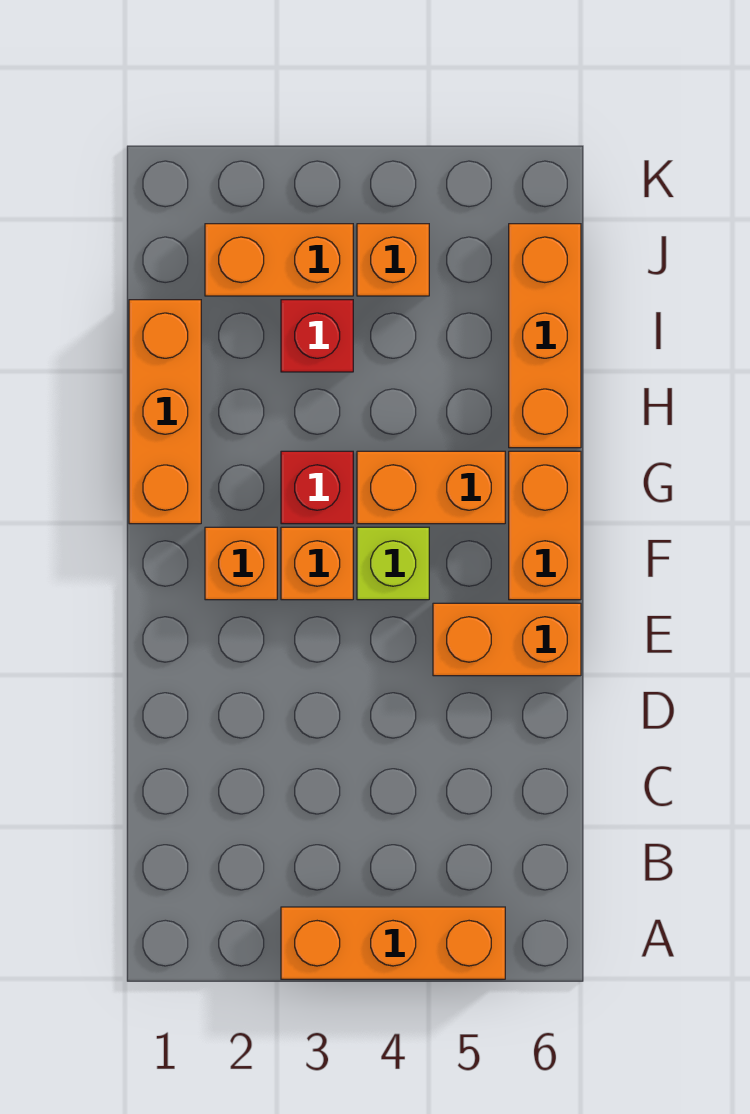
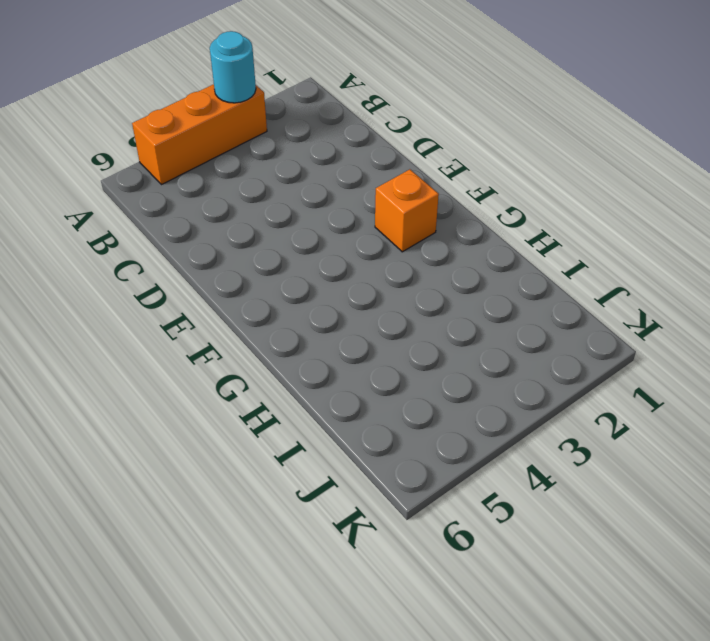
cyan 1x1 round brick [210,31,256,103] -> none
none -> orange 1x2 brick [433,603,581,676]
none -> orange 1x1 brick [281,527,353,600]
none -> lime 1x1 brick [357,527,429,600]

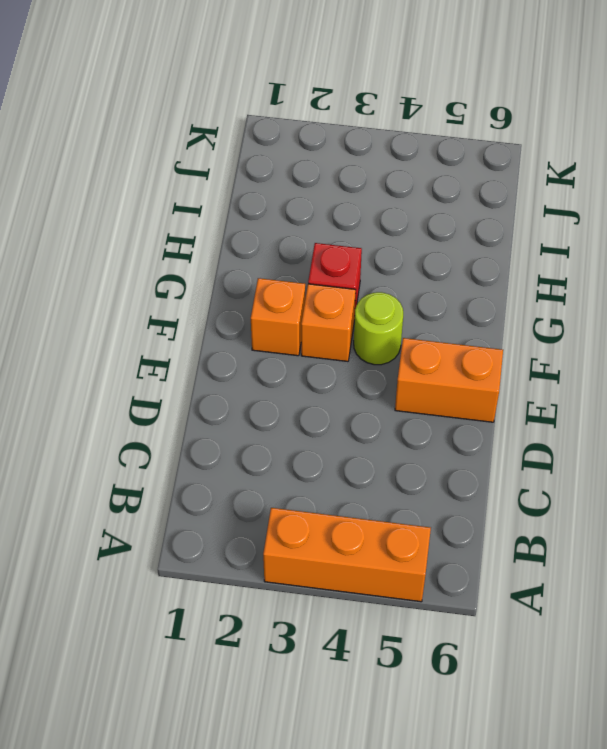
lime 1x1 round brick [354,292,403,365] -> lime 1x1 brick [357,527,429,600]
none -> orange 1x2 brick [509,451,581,600]
none -> orange 1x3 brick [129,300,201,524]
none -> orange 1x2 brick [357,451,505,524]

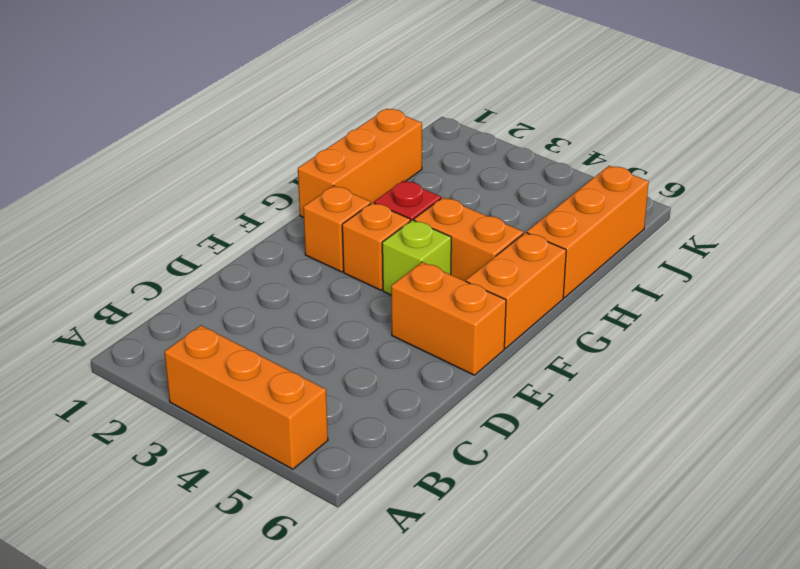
none -> red 1x1 brick [281,300,353,372]
none -> orange 1x2 brick [205,224,353,296]
none -> orange 1x1 brick [357,224,429,296]

